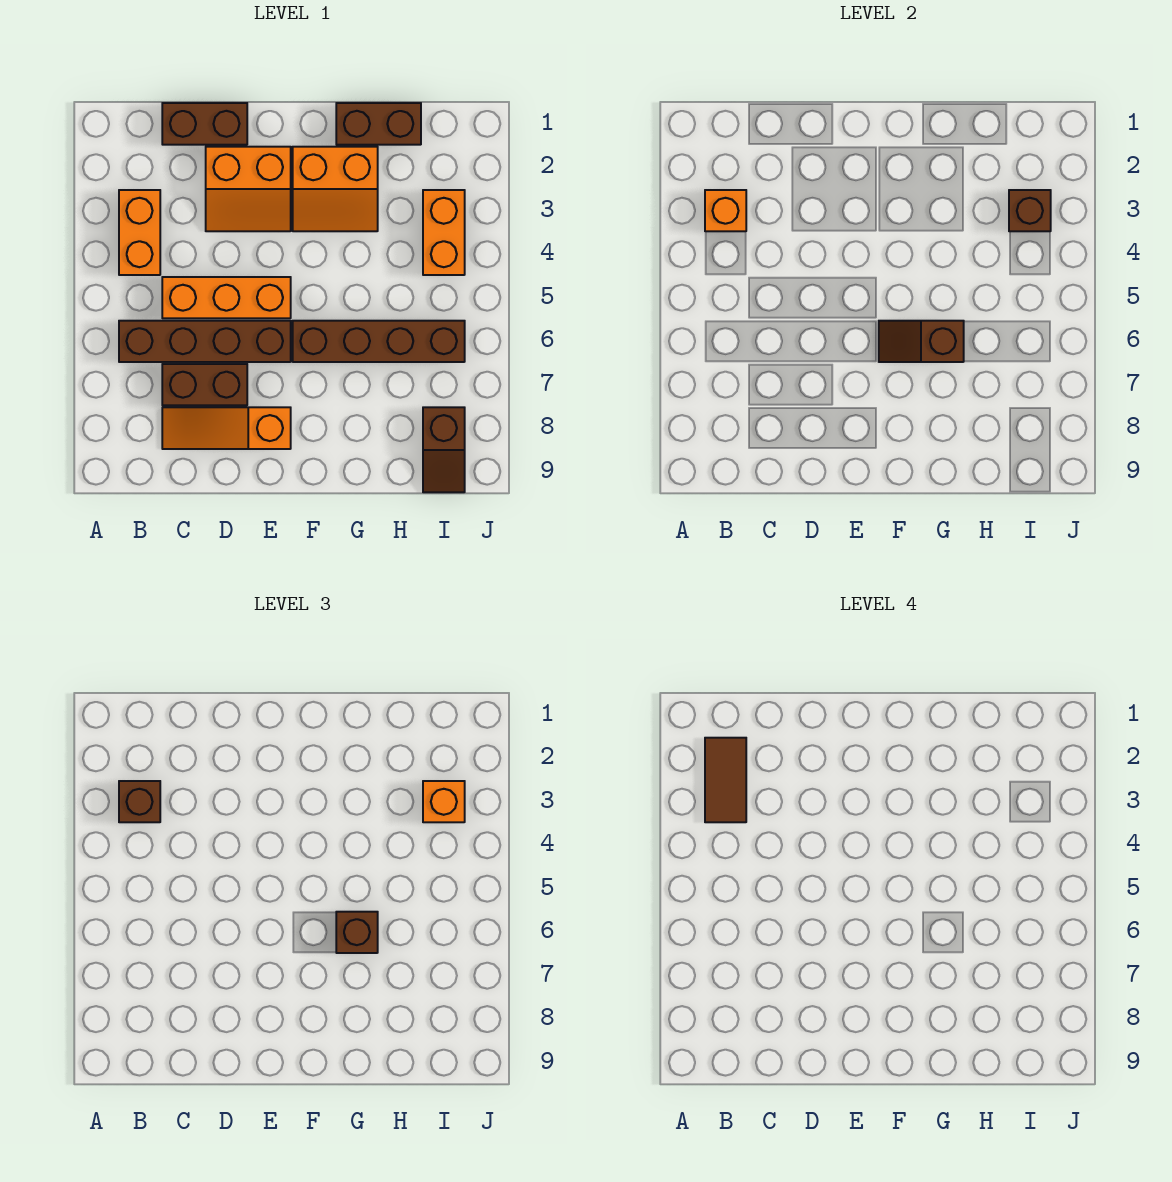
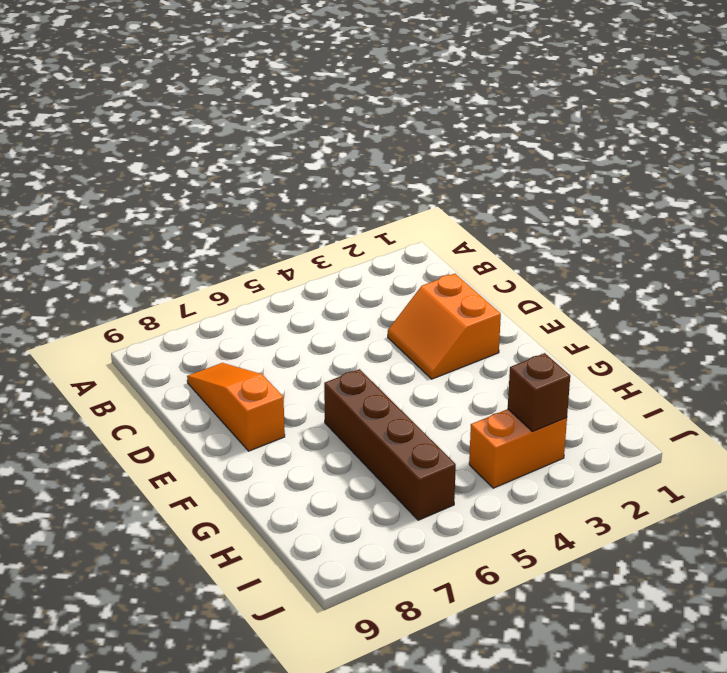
none -> orange 1x2 brick [119,190,160,275]
none -> brown 1x4 brick [119,321,291,362]
none -> brown 1x2 brick [162,103,247,145]

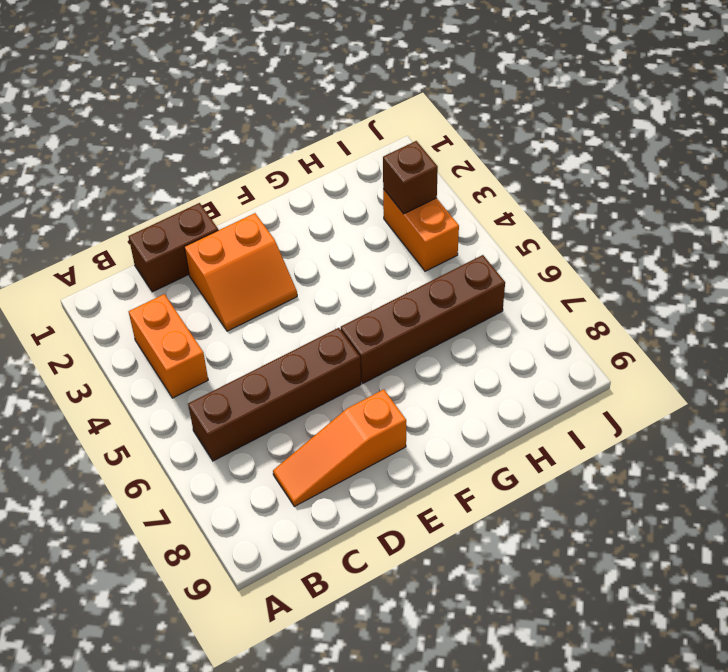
none -> orange 1x3 brick [162,277,291,318]
none -> brown 1x2 brick [162,364,247,405]
none -> orange 2x2 slope [293,147,378,231]

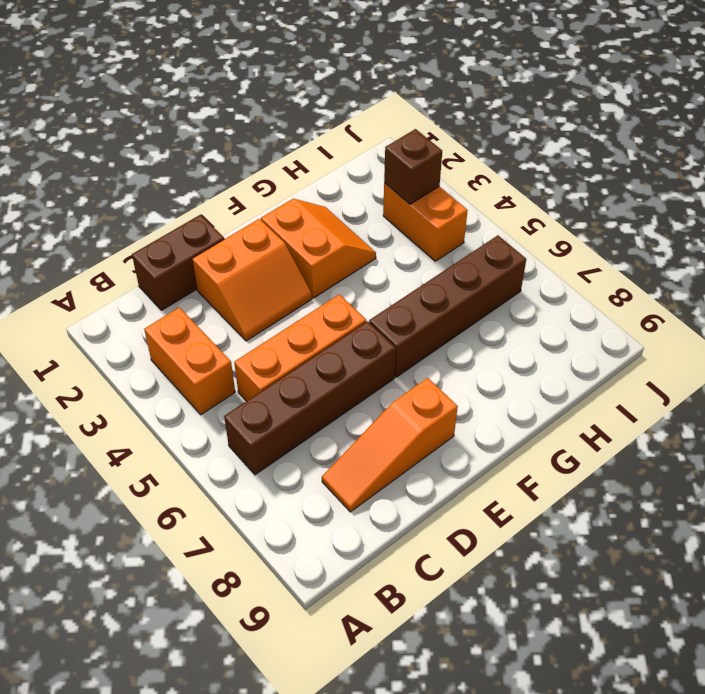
orange 2x2 slope [261,199,376,298] -> orange 2x2 slope turned to [293,147,378,231]
none -> brown 1x2 brick [162,364,247,405]
none -> brown 1x2 brick [336,103,421,145]
none -> brown 1x2 slope [423,407,465,492]

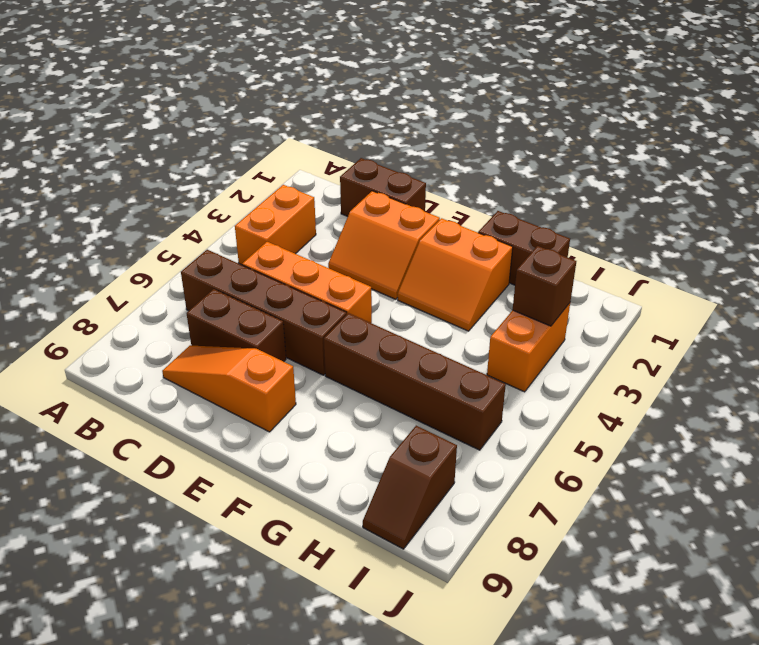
none -> orange 1x1 brick [705,190,746,231]
none -> brown 1x2 slope [879,321,964,362]
none -> brown 1x1 brick [119,781,160,822]

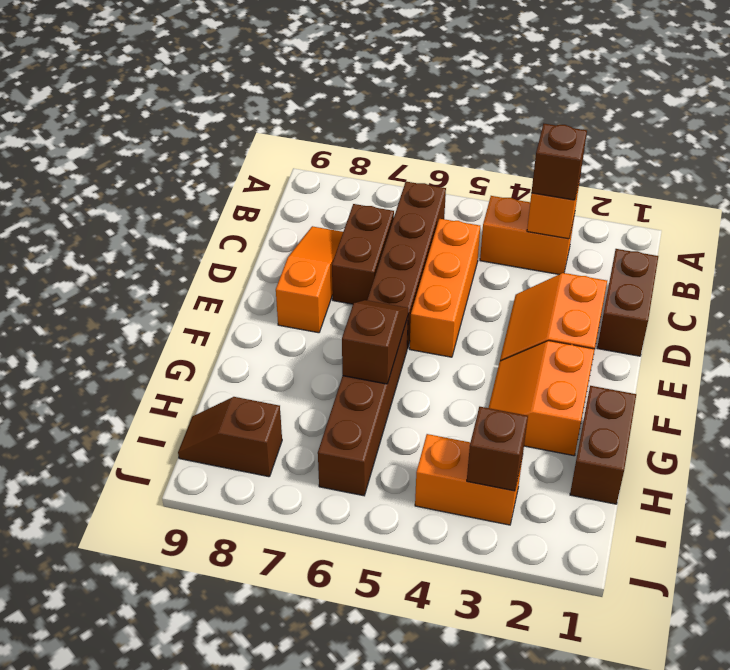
none -> brown 1x1 brick [336,912,378,953]
none -> orange 1x1 brick [423,781,465,822]
none -> brown 1x2 tile [705,738,746,822]

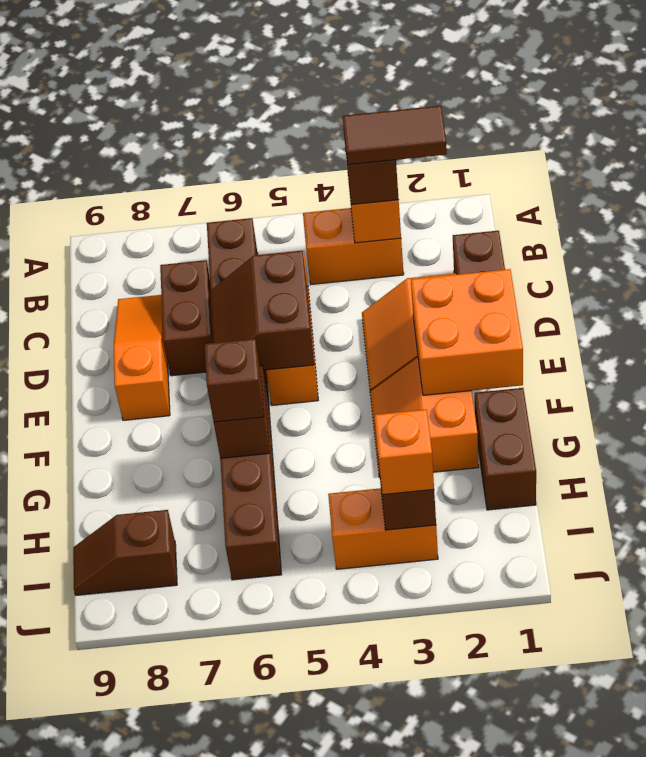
brown 2x2 slope [210,251,314,370] -> none
orange 2x2 brick [411,269,523,395] -> none

